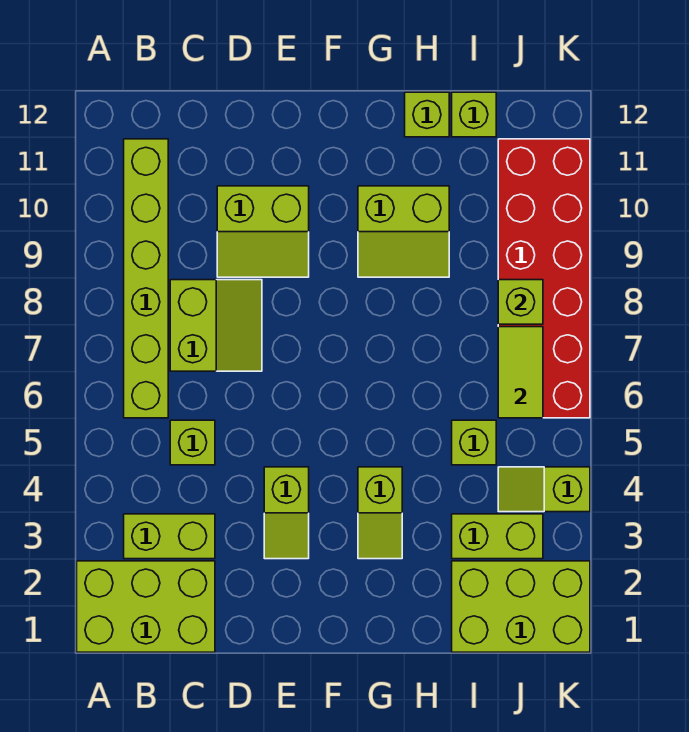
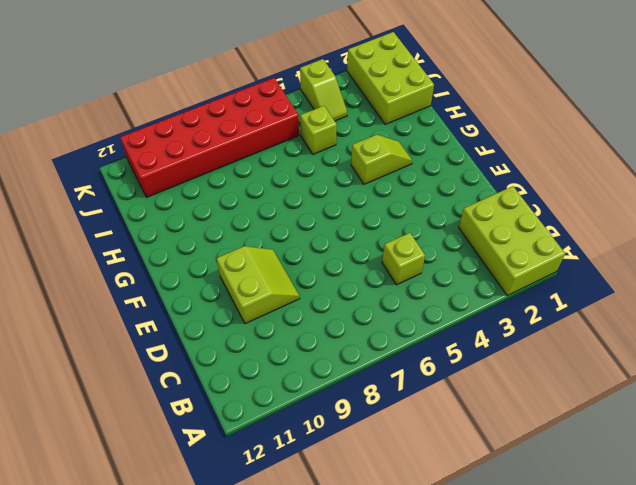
none -> lime 1x2 brick [124,514,215,559]
none -> lime 1x6 brick [124,139,168,418]
none -> lime 2x2 slope [170,280,262,371]

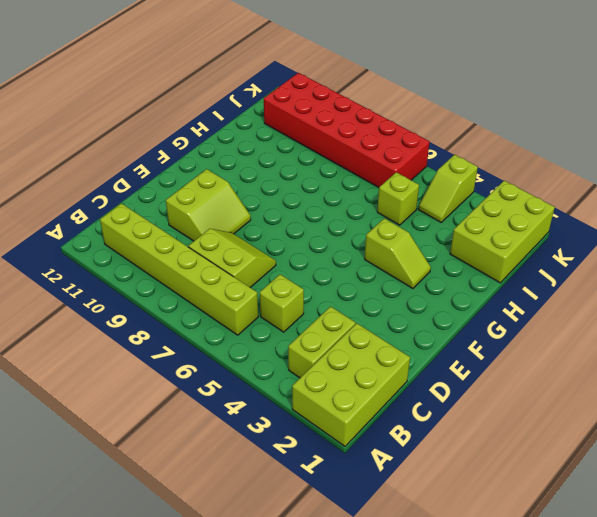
none -> lime 1x2 slope [264,467,309,559]
none -> lime 2x2 slope [358,186,449,277]
none -> lime 1x1 brick [405,92,449,137]

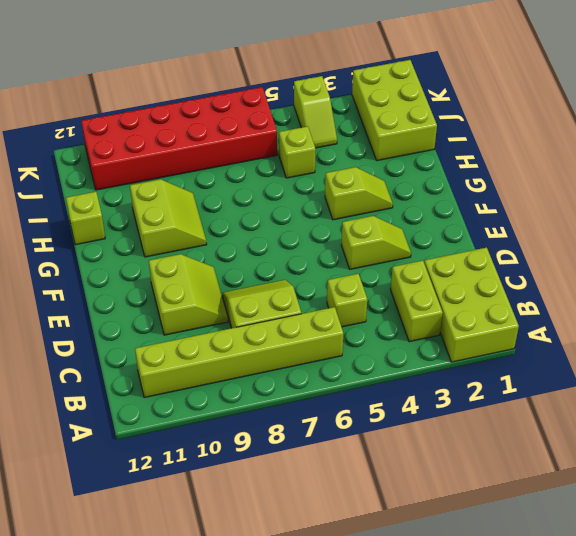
none -> lime 1x2 brick [452,514,543,559]
none -> lime 1x1 brick [452,92,496,137]
none -> lime 1x2 tile [498,327,543,418]

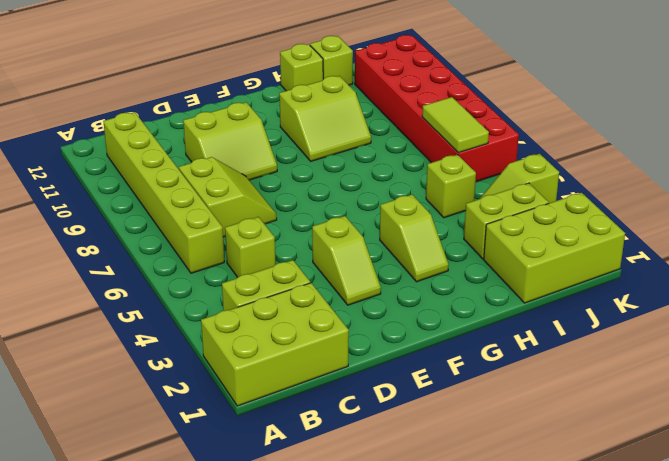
none -> lime 1x1 brick [498,280,543,324]

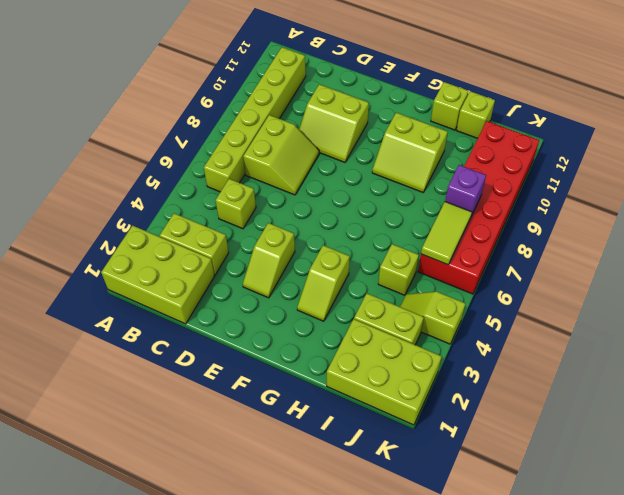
purple 1x1 brick [445,165,486,216] -> lime 1x1 brick [498,280,543,324]

